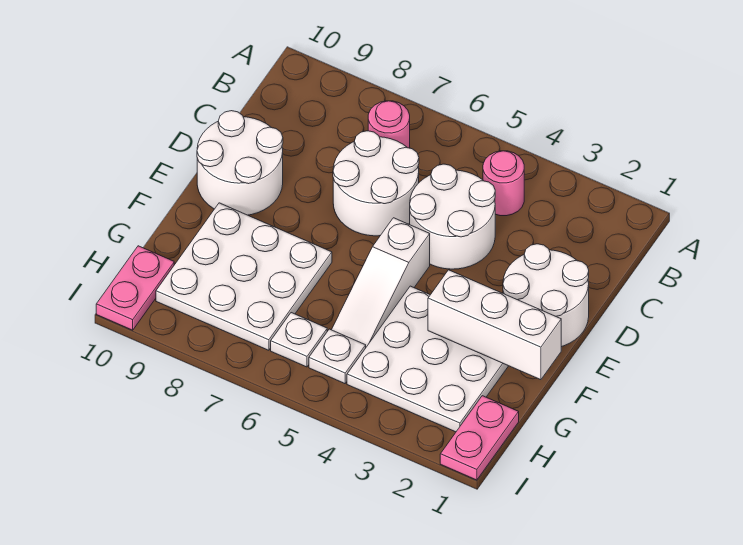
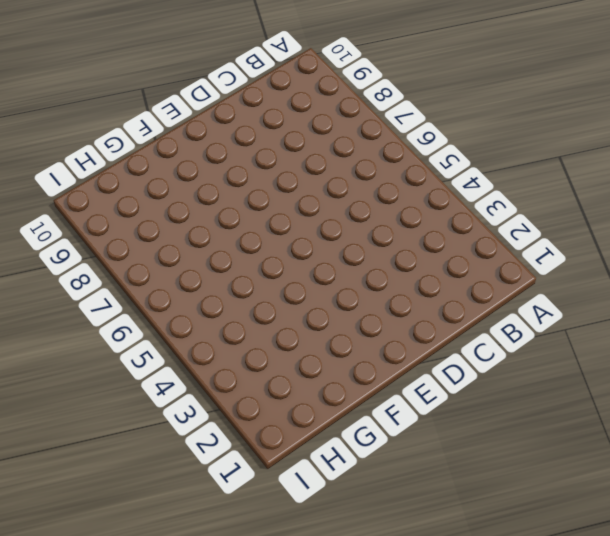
none -> pink 1x1 round brick [483,151,524,216]
none -> pink 1x1 round brick [368,101,410,148]
none -> white 2x2 round brick [410,164,495,269]

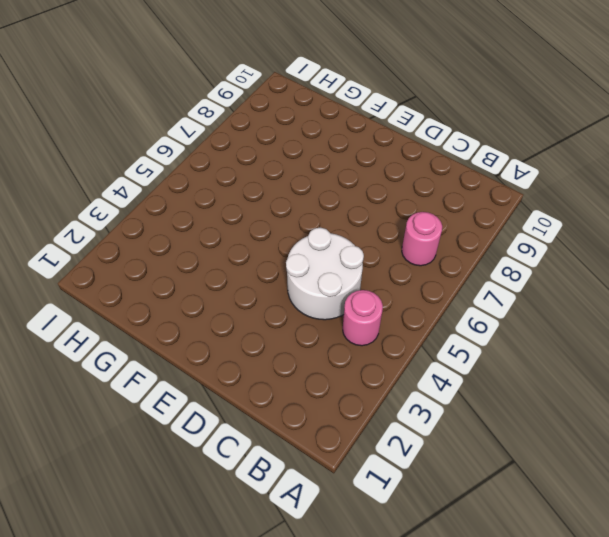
none -> white 2x2 round brick [333,131,419,236]
none -> white 2x2 round brick [503,244,589,347]
none -> white 2x2 round brick [197,111,283,215]

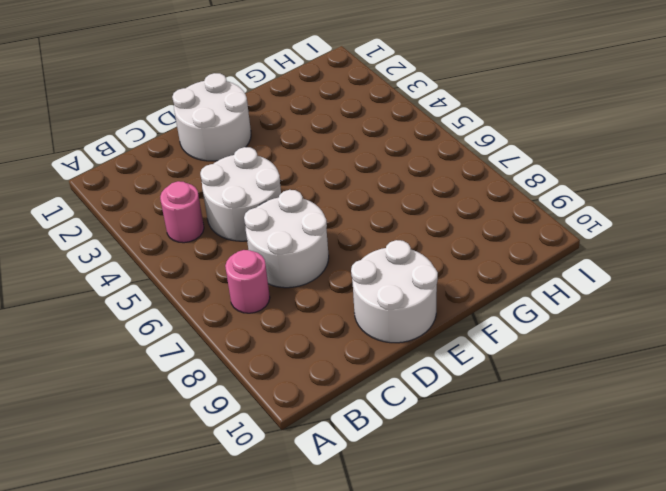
none -> white 1x3 slope [332,218,430,347]
none -> white 3x3 plate [347,286,508,432]
none -> white 3x3 plate [156,203,332,350]

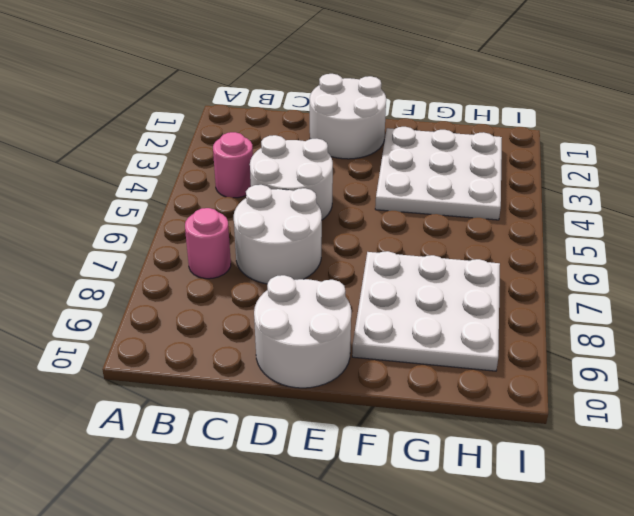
none -> white 1x3 slope [332,218,430,347]
none -> pink 1x2 plate [440,396,519,480]
none -> white 1x1 plate [309,329,366,384]

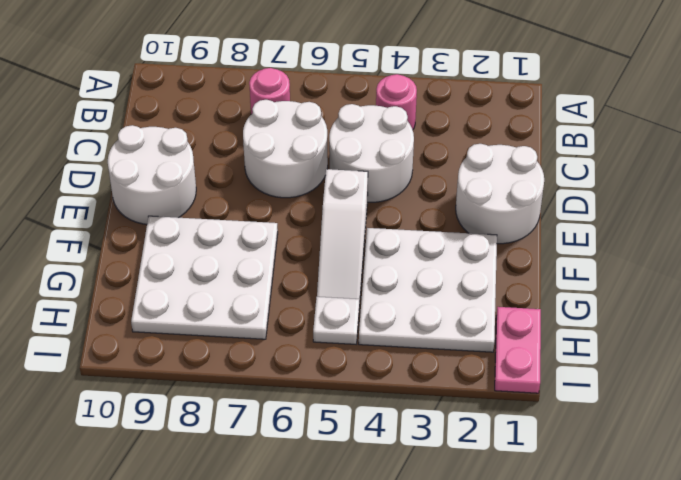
none -> white 1x1 plate [271,313,327,367]
none -> pink 1x2 plate [96,246,174,330]
none -> white 1x3 brick [428,270,561,380]

